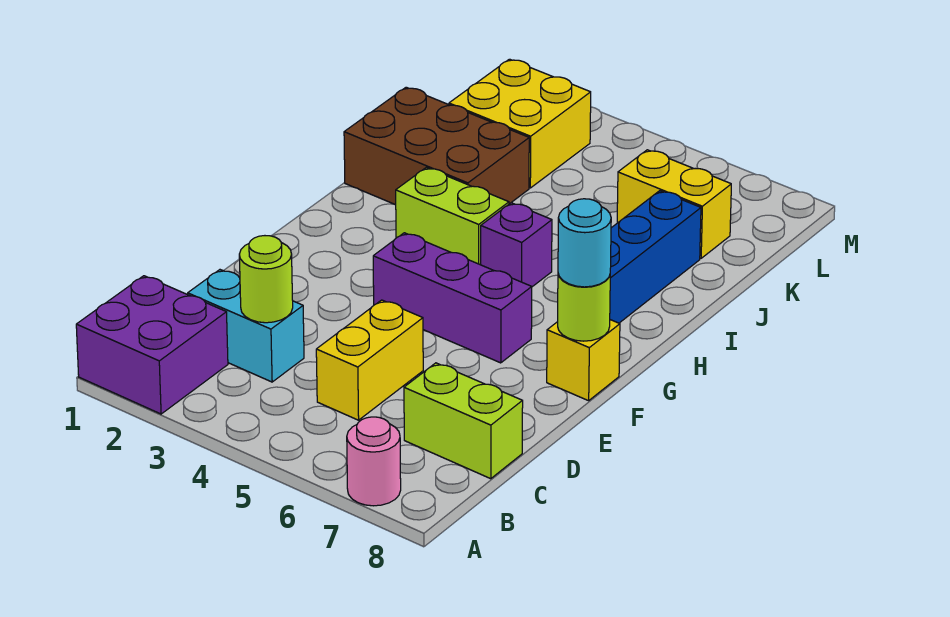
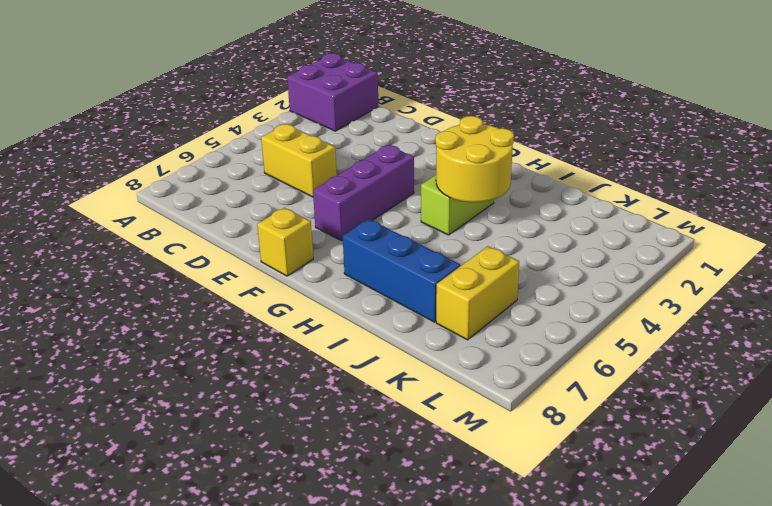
yellow 2x2 round brick [435,116,514,202] -> none
none -> pink 1x1 round brick [347,417,401,506]
none -> cyan 1x2 brick [188,270,304,382]
none -> lime 1x2 brick [404,363,523,479]

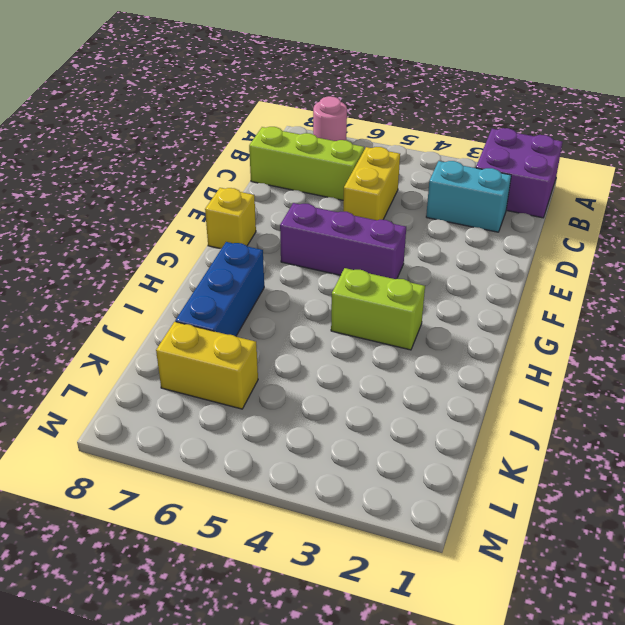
lime 1x3 brick [249,127,364,200] -> lime 1x2 brick [404,363,523,479]
none -> purple 1x1 brick [481,203,552,287]
none -> brown 2x3 brick [344,87,529,205]
none -> yellow 2x2 brick [449,59,591,188]

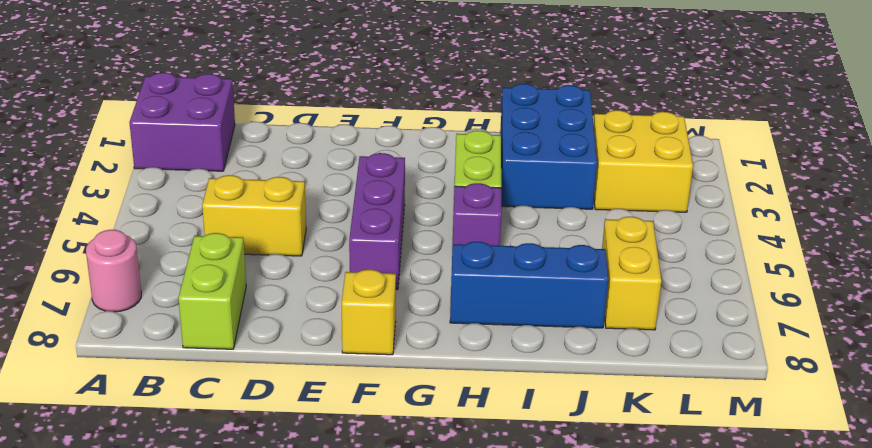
blue 2x3 brick [500,84,597,209] -> brown 2x3 brick [344,87,529,205]
none -> cyan 1x2 brick [188,270,304,382]
none -> lime 1x1 round brick [239,236,293,323]
none -> lime 1x1 round brick [558,274,610,341]

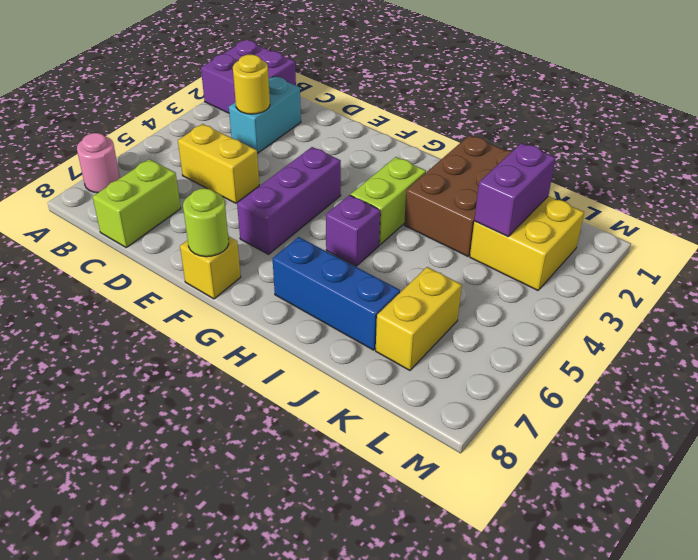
yellow 1x1 round brick [233,54,270,114] -> lime 1x1 round brick [239,236,293,323]
purple 1x2 brick [474,143,555,237] -> none
none -> cyan 1x1 round brick [558,199,611,287]

